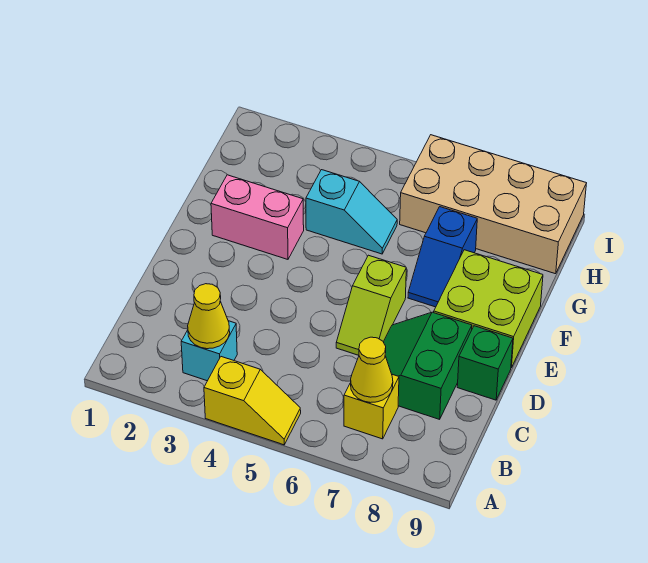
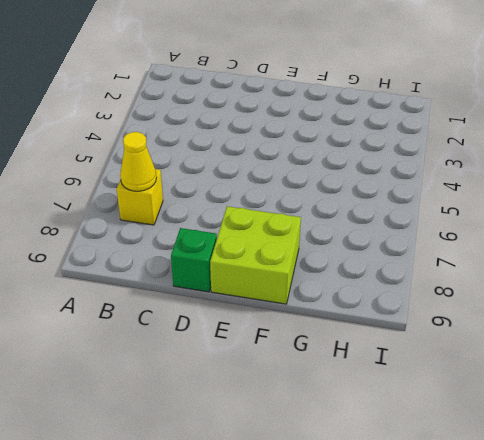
none -> yellow 1x2 slope [204,357,301,445]
none -> cyan 1x1 brick [181,321,237,381]
none -> green 2x2 slope [384,312,472,419]

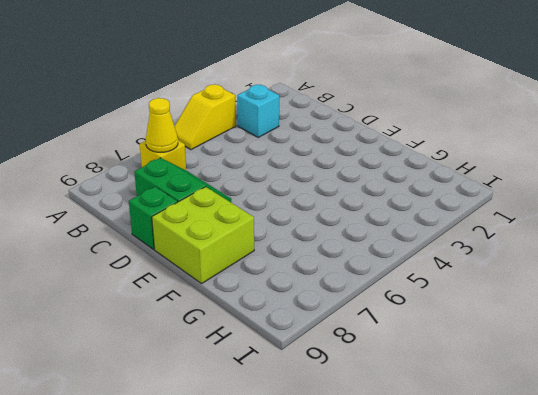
none -> lime 1x2 slope [336,255,406,355]
none -> pink 1x2 brick [211,175,304,259]
none -> blue 1x2 slope [408,207,477,307]

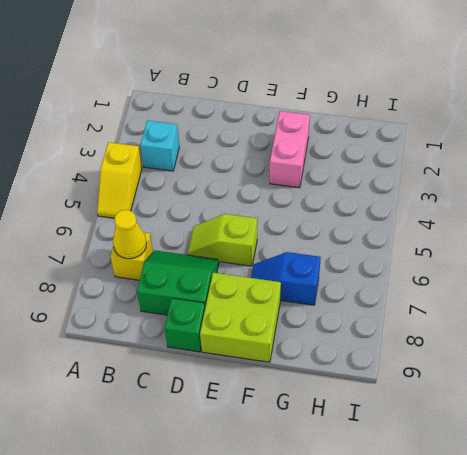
none -> cyan 1x2 slope [306,170,397,254]
none -> tan 2x4 brick [400,135,586,274]
none -> yellow 1x1 cone [188,284,230,349]

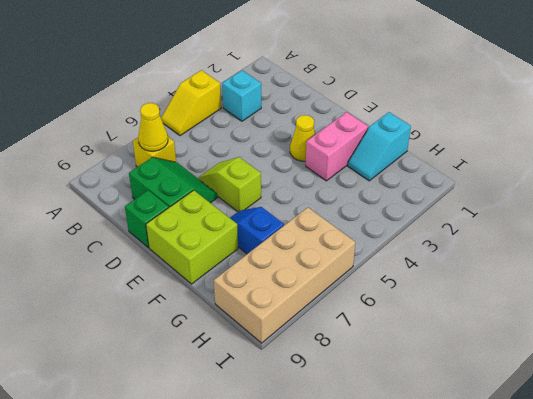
yellow 1x1 cone [290,115,315,161] -> yellow 1x1 cone moved to [188,284,230,349]
cyan 1x2 slope [348,112,411,181] -> cyan 1x2 slope moved to [306,170,397,254]

